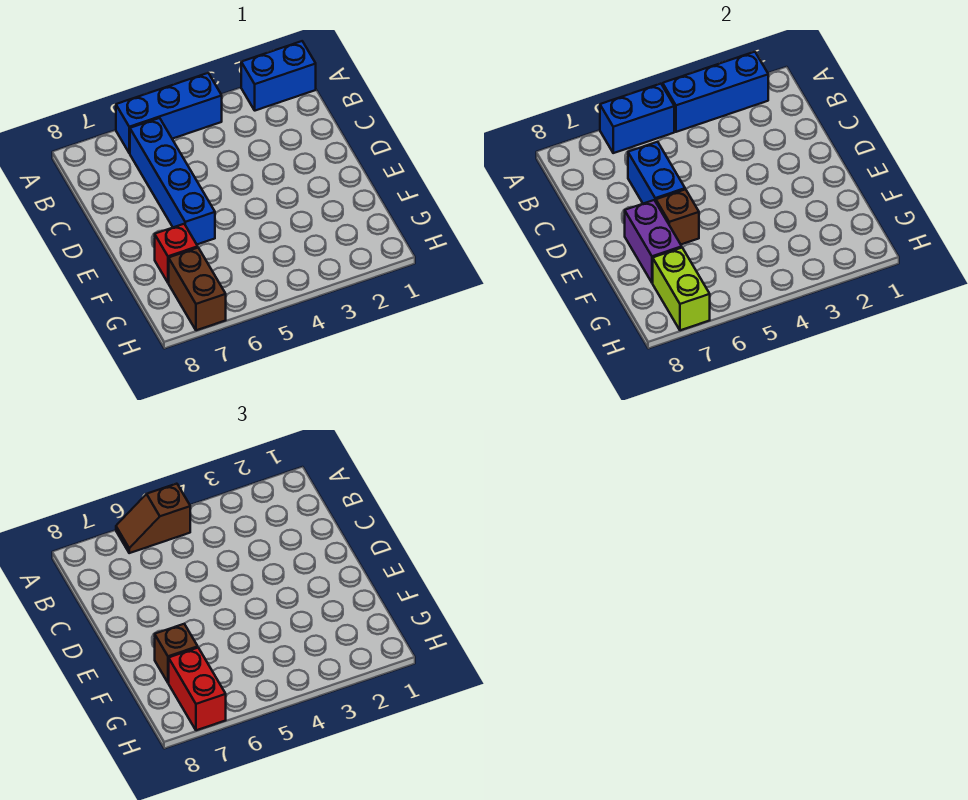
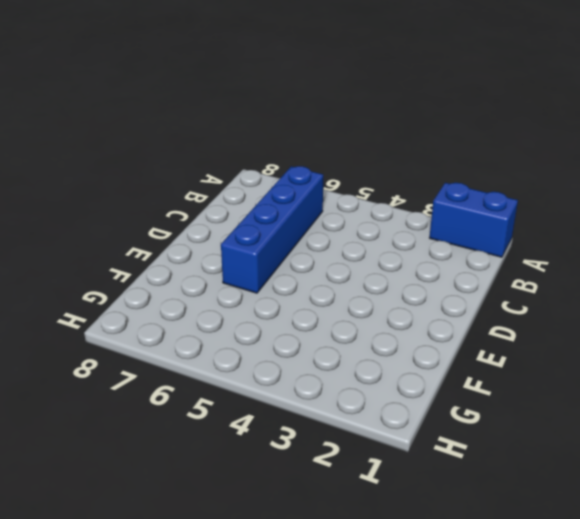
none -> blue 1x3 brick [116,73,222,153]
none -> red 1x1 brick [155,224,198,283]
none -> brown 1x2 brick [169,248,226,330]

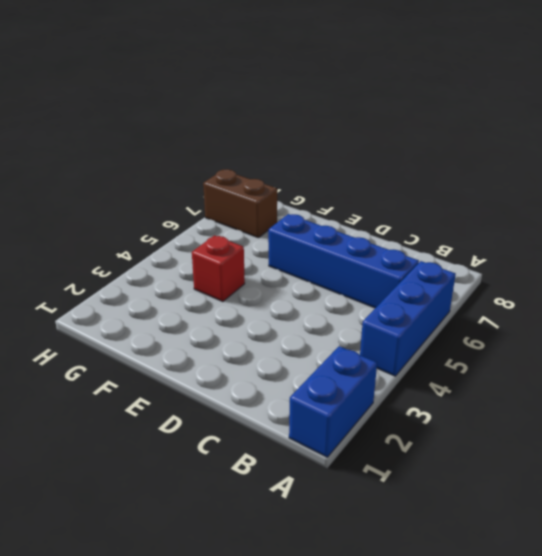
red 1x1 brick [192,235,245,302] -> red 1x1 brick moved to [155,224,198,283]
none -> blue 1x3 brick [663,52,768,132]
none -> blue 1x2 brick [600,84,674,153]
none -> blue 1x2 brick [628,142,685,204]

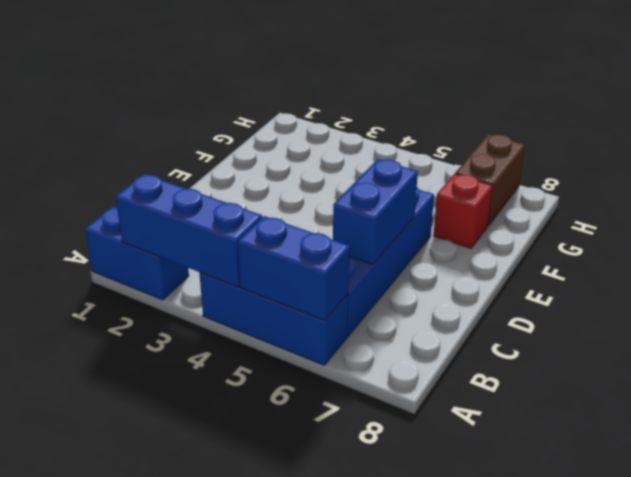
none -> brown 1x1 brick [656,189,699,244]
none -> purple 1x2 brick [625,200,682,283]
none -> lime 1x2 brick [653,248,710,330]

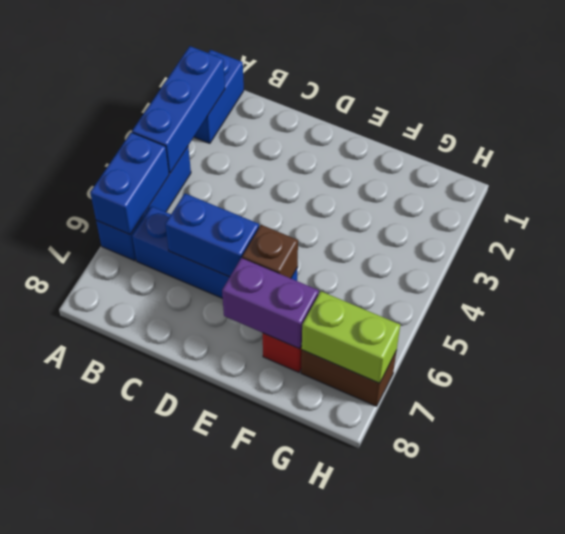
none -> brown 1x2 slope [116,484,190,553]
none -> brown 1x1 brick [155,624,198,683]
none -> red 1x2 brick [169,648,226,730]

